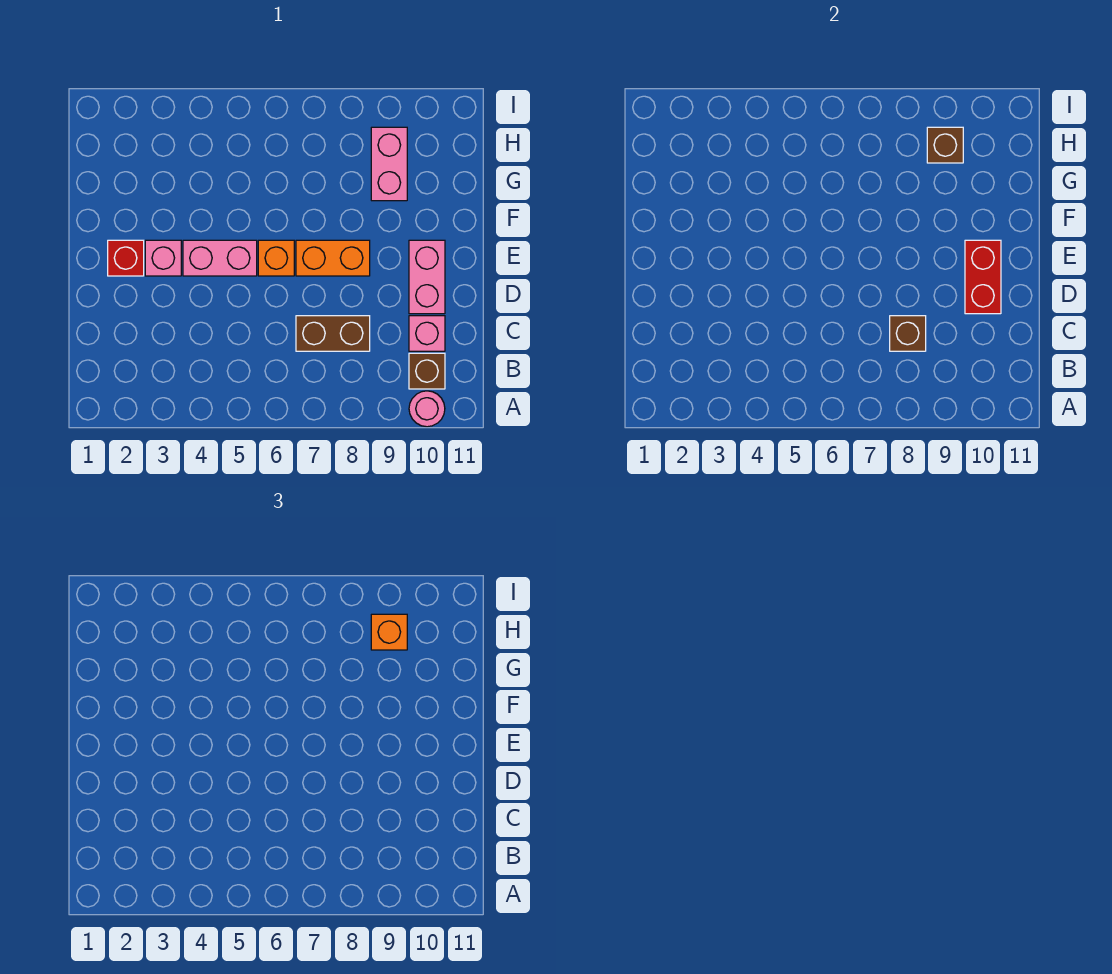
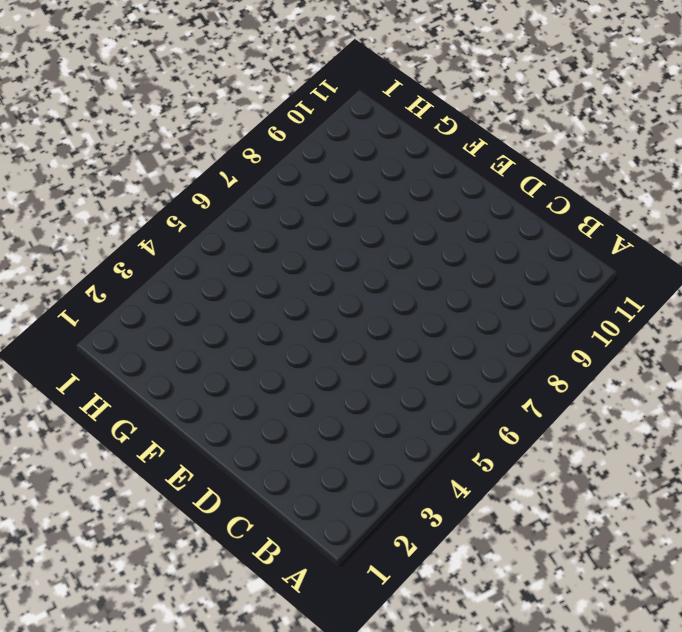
none -> pink 1x1 round brick [409,391,445,427]
none -> brown 1x1 brick [409,353,445,389]
none -> brown 1x2 brick [296,316,370,351]

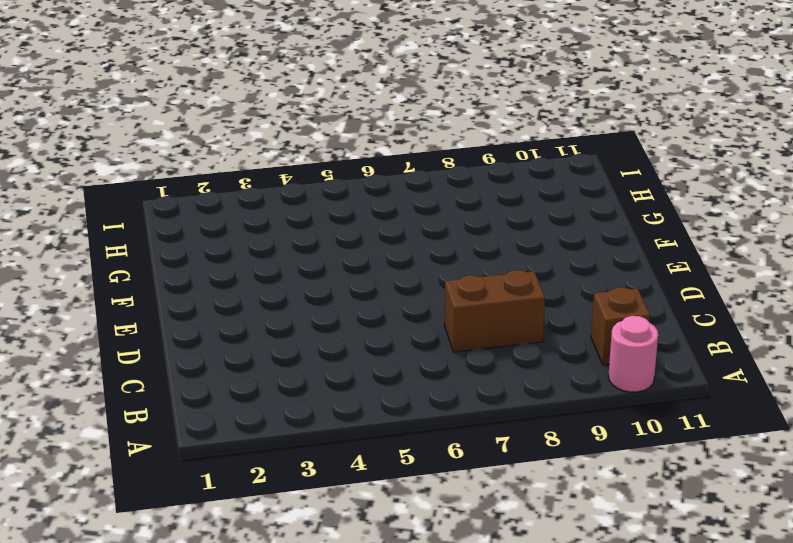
none -> pink 1x1 brick [409,316,445,351]
none -> pink 1x2 brick [409,240,445,314]
none -> red 1x1 brick [108,240,144,276]

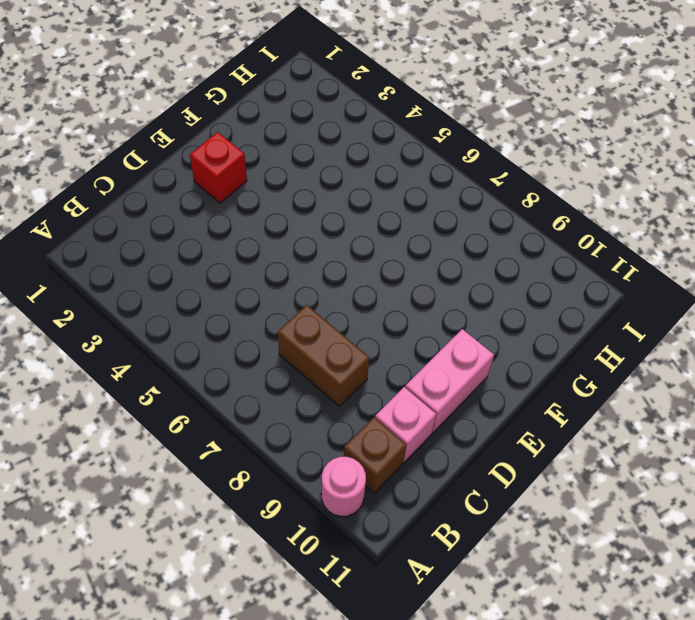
none -> pink 1x1 brick [145,240,181,276]
none -> pink 1x2 brick [183,240,257,276]
none -> orange 1x1 brick [258,240,294,276]

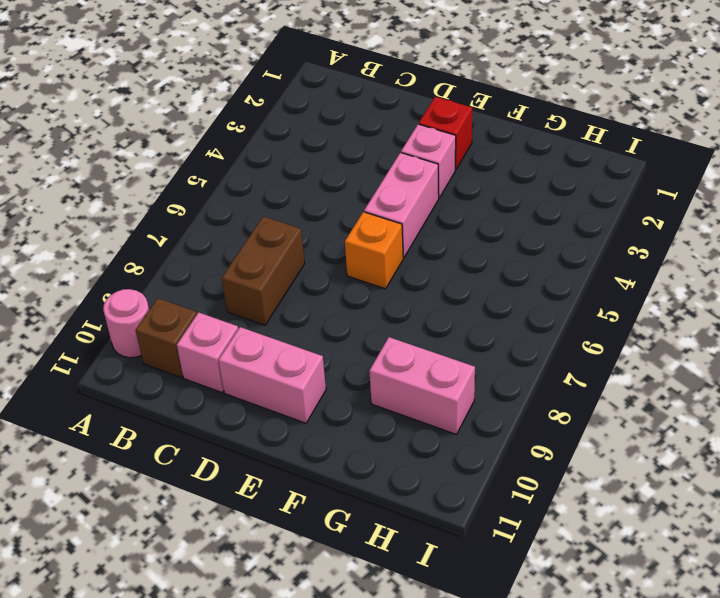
none -> orange 1x2 brick [296,240,370,276]
none -> brown 1x1 brick [890,316,926,351]
none -> red 1x2 brick [965,240,1001,314]

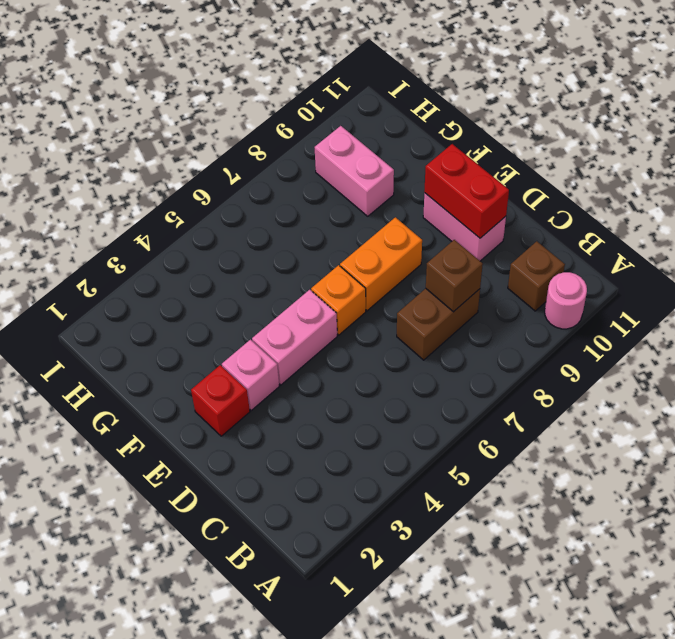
none -> pink 1x1 brick [409,316,445,351]
none -> brown 1x1 brick [927,127,963,163]
none -> orange 1x1 brick [371,614,407,650]

